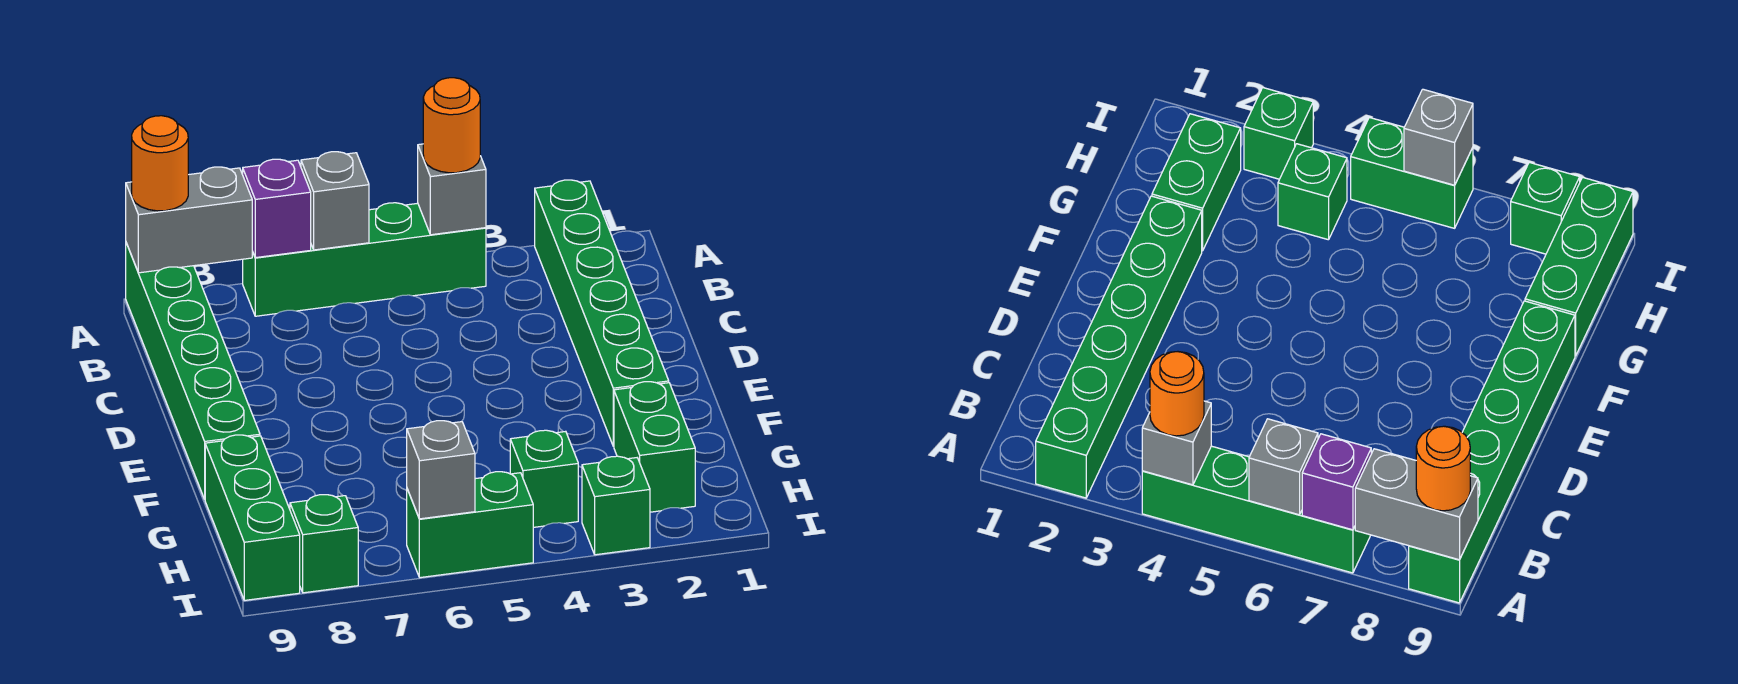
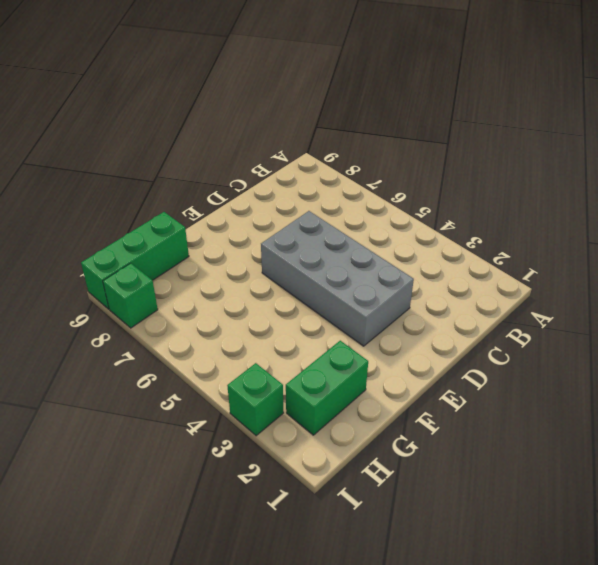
grey 2x4 brick [261,211,414,346] -> none
none -> green 1x6 brick [535,180,669,446]
none -> green 1x4 brick [243,203,486,316]
none -> green 1x6 brick [126,243,260,499]

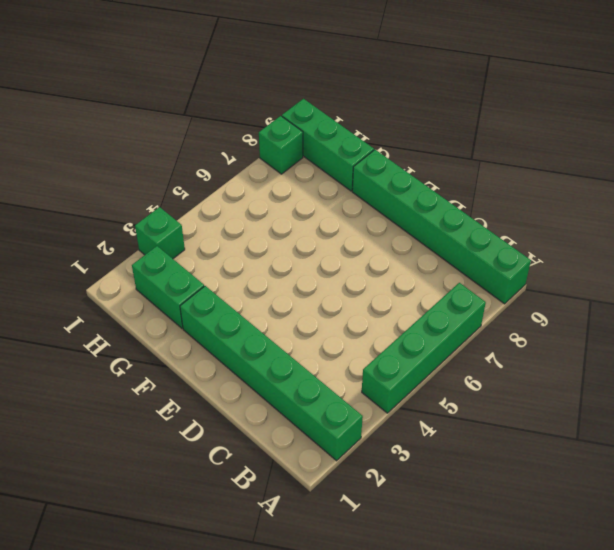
none -> green 1x1 brick [510,430,578,527]
none -> green 1x2 brick [407,472,533,578]
none -> grey 1x1 brick [418,144,486,235]

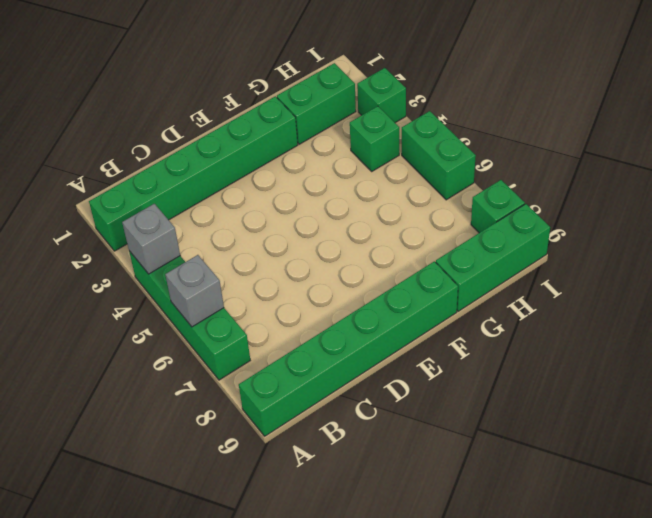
none -> purple 1x1 brick [243,159,311,258]
none -> grey 1x2 brick [126,167,253,273]
none -> grey 1x1 brick [407,421,475,519]

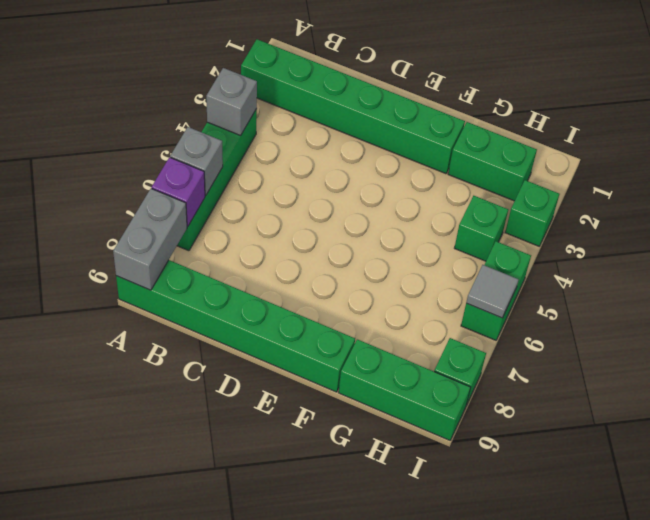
grey 1x1 tile [466,265,519,318] -> grey 1x1 brick [407,421,475,519]
none -> orange 1x1 round brick [423,78,480,173]
none -> orange 1x1 round brick [132,116,188,211]

